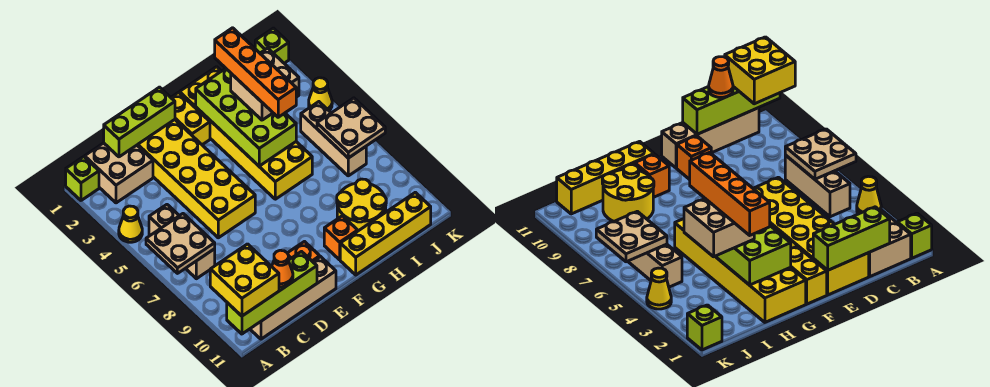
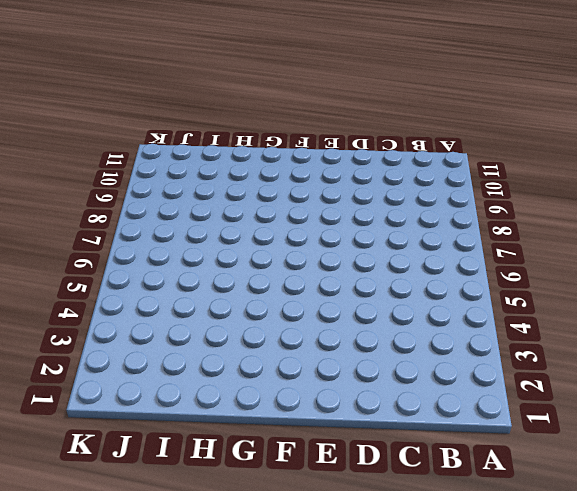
none -> lime 1x1 brick [66,157,99,200]
none -> yellow 1x1 cone [119,206,142,242]
none -> tan 2x2 brick [85,143,153,203]

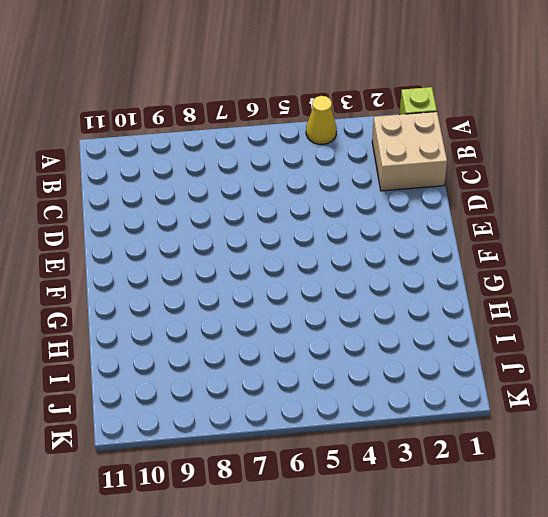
none -> tan 1x3 brick [149,205,215,279]
none -> tan 1x4 brick [250,257,336,339]
none -> yellow 2x6 brick [137,120,255,238]

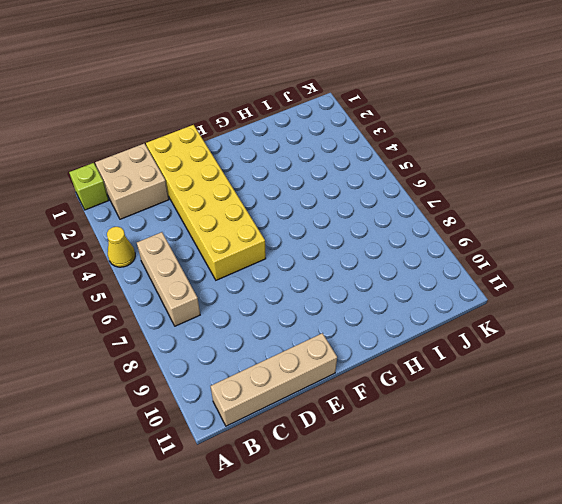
none -> orange 1x1 brick [288,242,320,262]
none -> yellow 1x2 brick [171,92,210,145]
none -> yellow 2x6 brick [180,67,312,199]

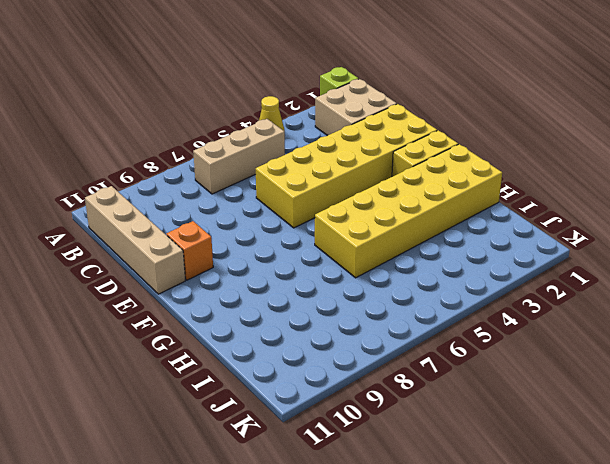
none -> orange 1x1 brick [324,216,358,260]
none -> yellow 1x4 brick [340,192,431,275]
none -> yellow 2x2 round brick [337,179,386,231]

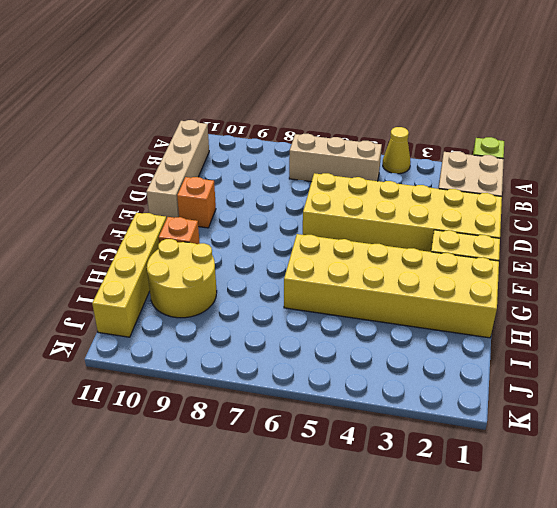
none -> tan 1x3 brick [301,102,366,176]
none -> lime 1x1 brick [255,28,289,63]
none -> yellow 1x1 cone [309,78,332,110]

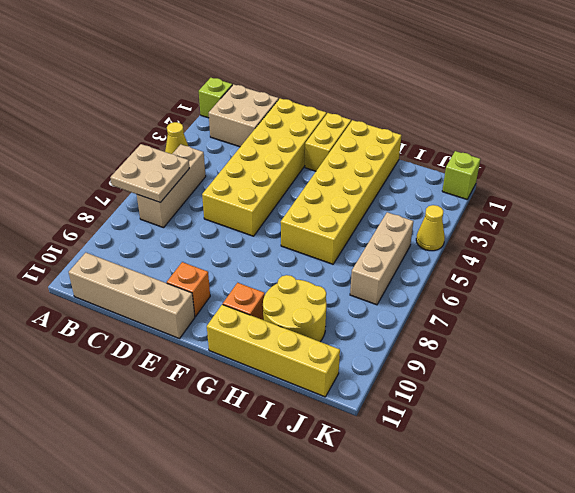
none -> lime 1x4 brick [227,252,317,334]
none -> lime 1x3 brick [104,87,175,157]
none -> lime 2x4 brick [196,69,296,166]

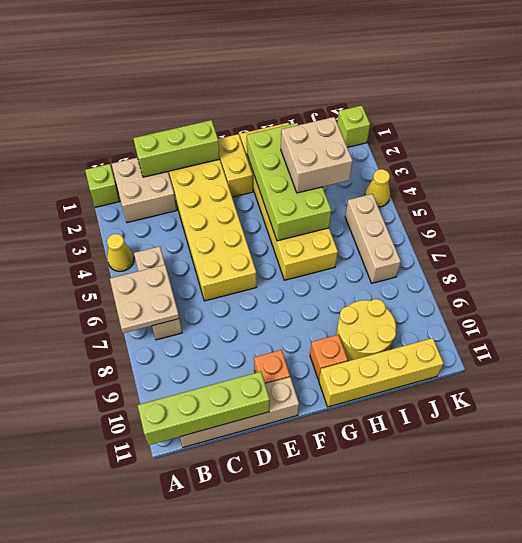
none -> tan 2x2 plate [317,98,385,158]
none -> yellow 2x2 brick [210,244,279,316]
none -> orange 1x1 cone [272,250,293,287]

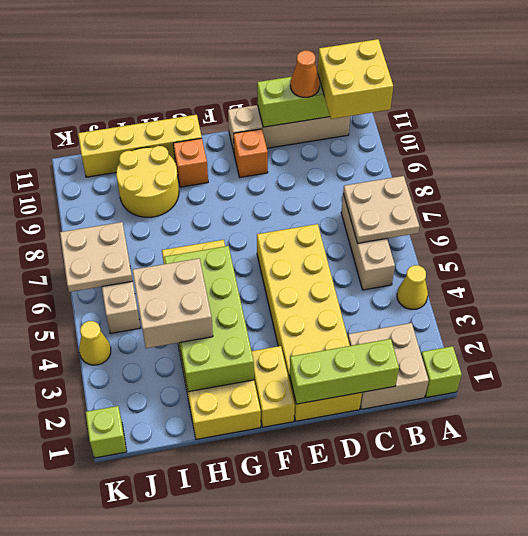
none -> orange 1x4 brick [215,28,296,117]

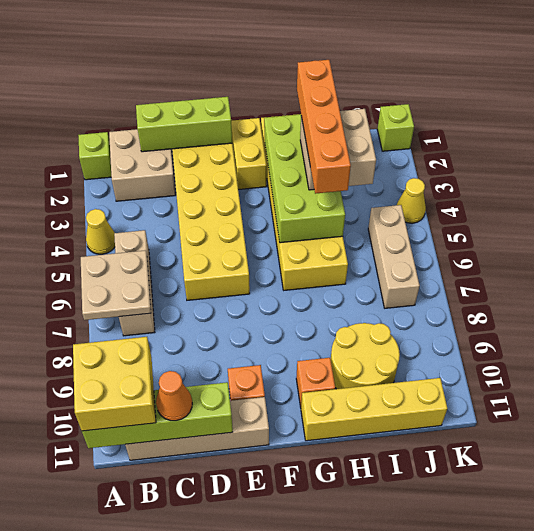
none -> tan 2x2 plate [317,98,385,158]

